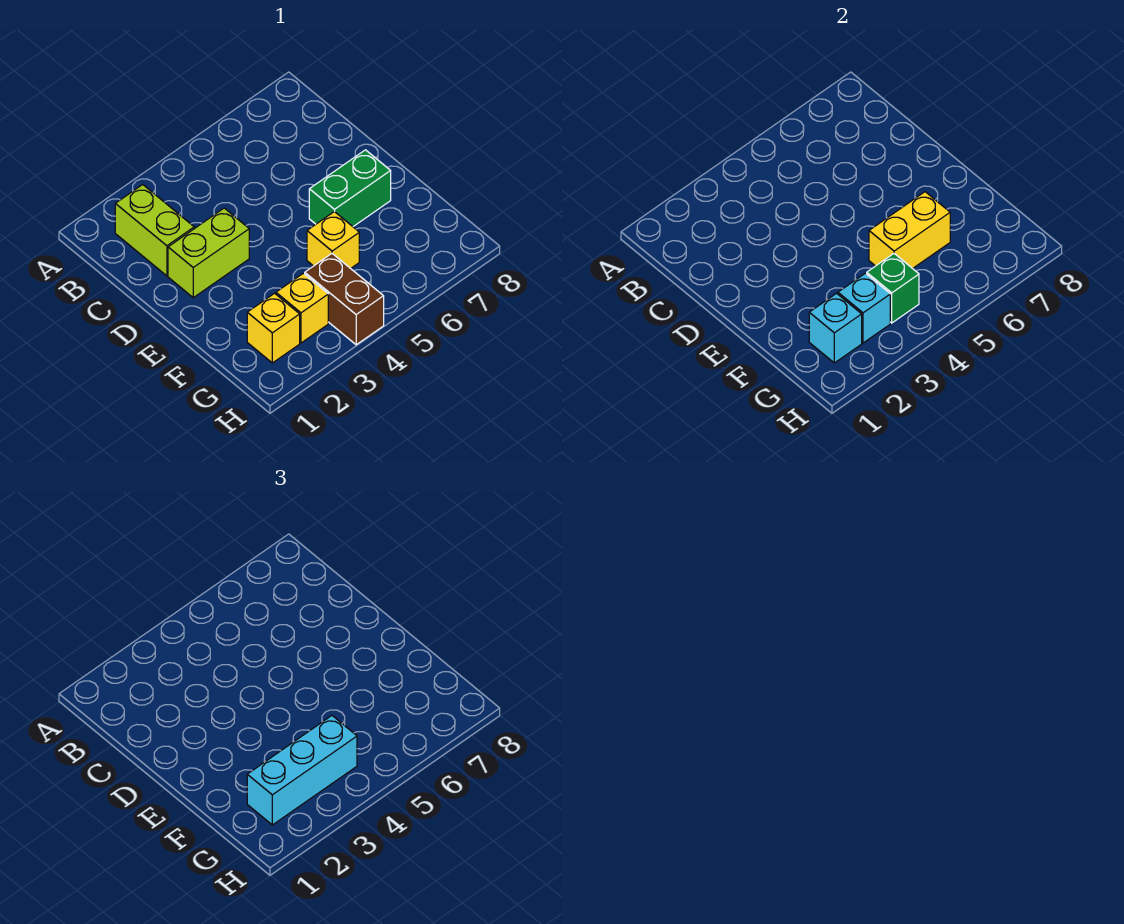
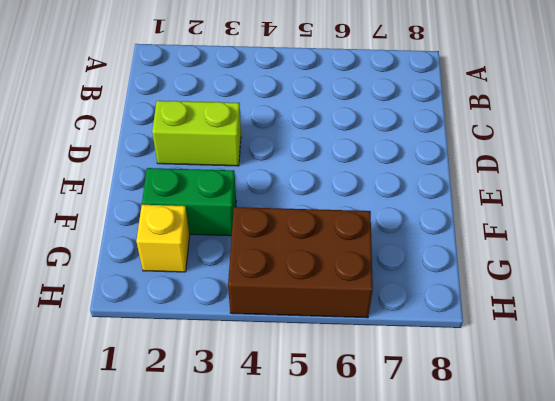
green 1x2 brick [142,168,236,236] -> green 1x2 brick moved to [309,150,391,226]
brown 2x3 brick [228,207,373,318] -> brown 1x2 brick [305,254,384,345]
none -> lime 1x2 brick [115,185,194,276]
none -> yellow 1x1 brick [307,212,359,268]
none -> yellow 1x1 brick [276,273,328,343]

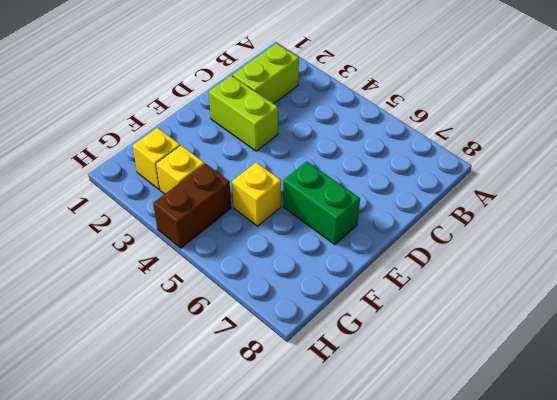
none -> yellow 1x2 brick [869,192,950,268]
none -> cyan 1x1 brick [809,293,862,363]
none -> cyan 1x1 brick [838,273,890,343]

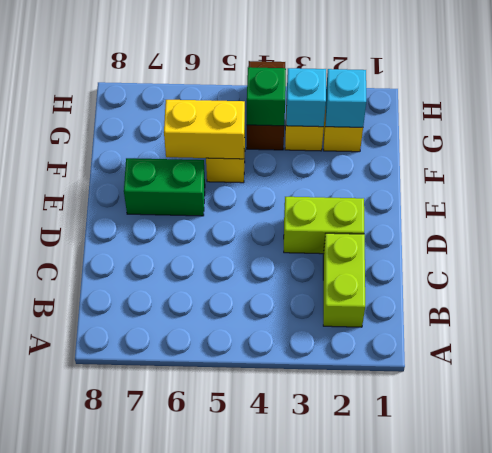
none -> cyan 1x3 brick [247,716,357,825]

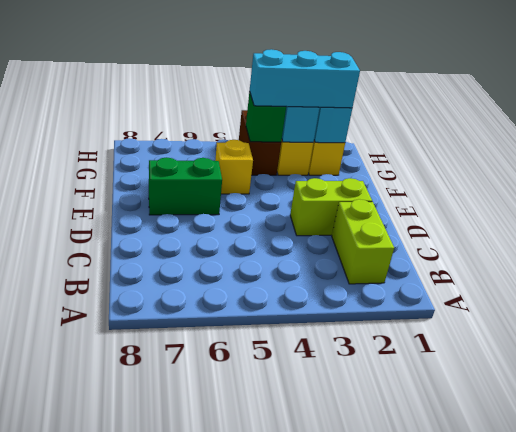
none -> yellow 1x2 brick [869,192,950,268]

